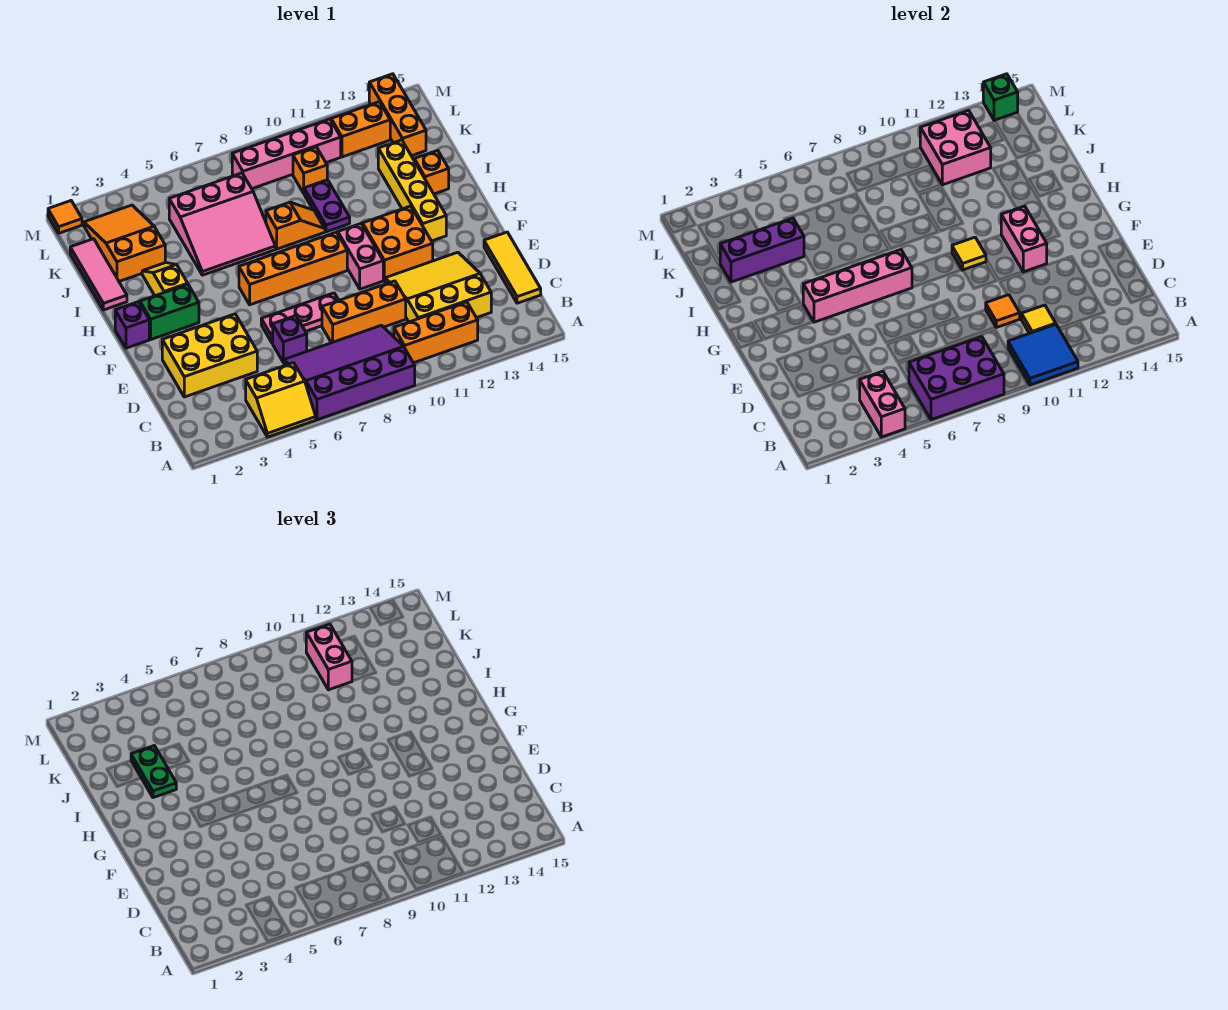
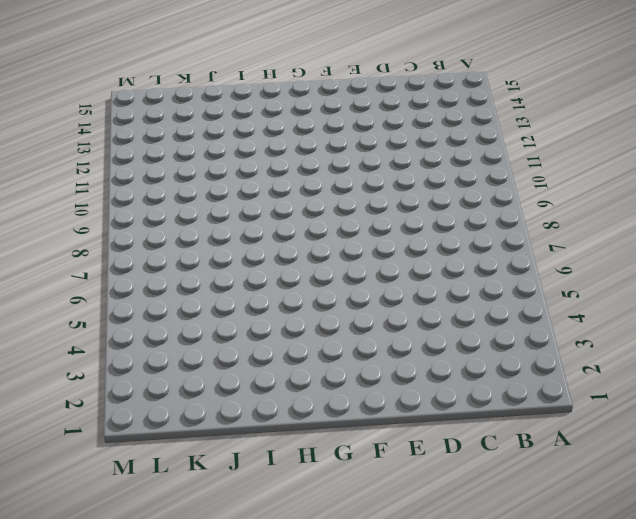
none -> yellow 2x2 slope [246,363,316,437]
none -> purple 3x4 slope [284,325,415,420]
none -> orange 1x3 brick [394,302,478,363]
none -> yellow 3x3 slope [385,252,491,322]

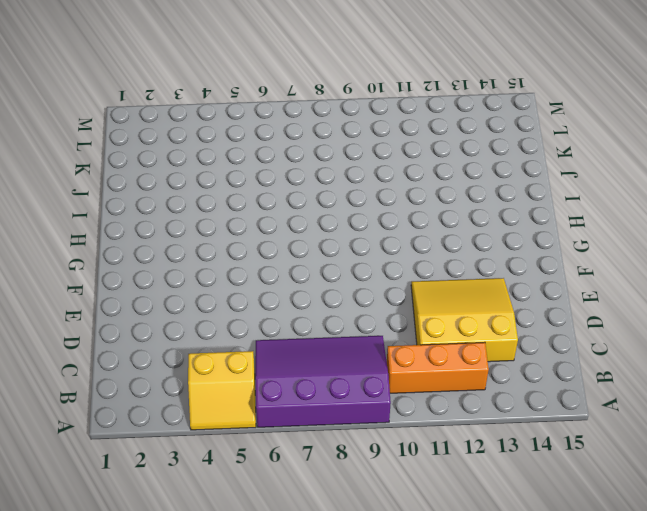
none -> yellow 1x3 tile [484,232,541,303]
none -> yellow 2x3 brick [162,314,257,397]
none -> purple 1x1 brick [273,316,307,362]
none -> orange 1x3 brick [322,281,406,343]

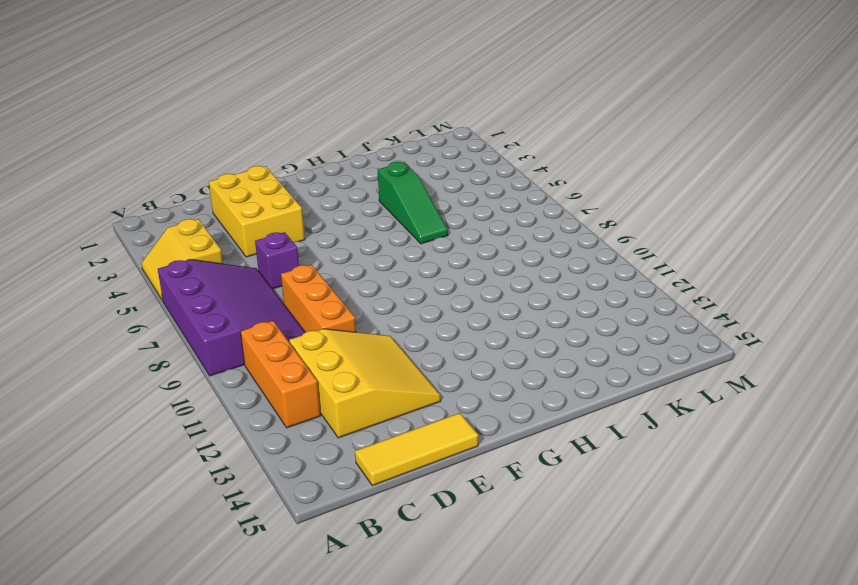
green 1x3 slope [378,162,448,244] -> pink 3x3 slope [169,173,275,275]
none -> pink 1x3 plate [261,293,339,343]
none -> pink 1x2 brick [338,224,383,289]
none -> orange 2x2 brick [363,206,433,281]
none -> purple 1x1 brick [115,302,149,348]

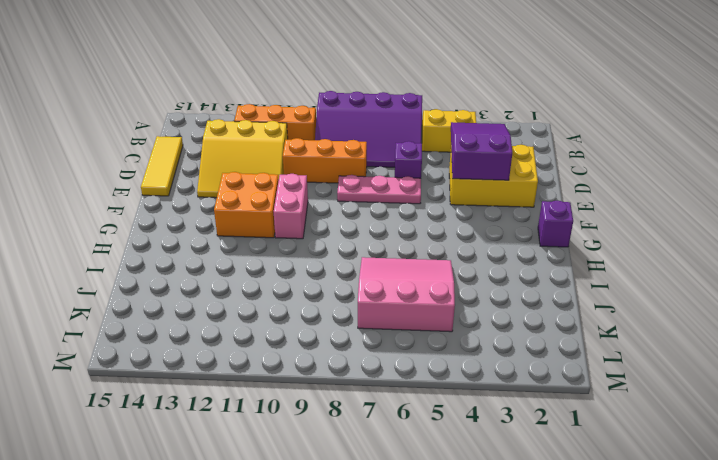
purple 2x3 slope [451,122,512,180] -> none
none -> green 1x2 brick [140,284,199,339]
none -> orange 1x4 brick [239,232,347,305]
none -> yellow 1x4 brick [378,140,446,241]
none -> yellow 1x2 slope [142,263,188,296]

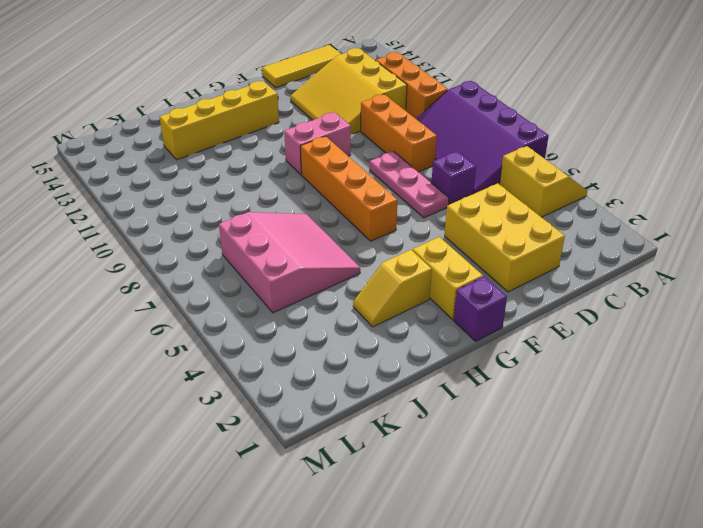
yellow 1x2 brick [412,237,483,319] -> green 1x2 brick [140,284,199,339]
none -> orange 2x2 brick [363,206,433,281]
none -> pink 1x3 tile [70,239,127,310]
none -> orange 1x2 slope [266,202,325,249]
none -> purple 1x2 plate [304,180,350,232]

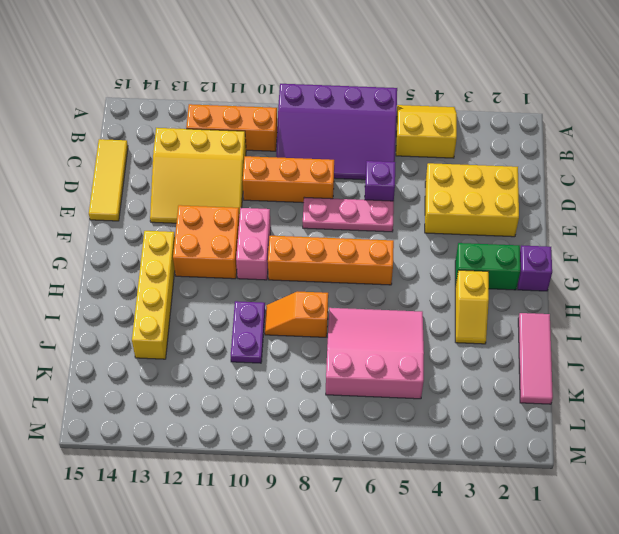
none -> orange 1x1 brick [414,150,449,194]
none -> orange 2x3 slope [84,205,165,281]
none -> orange 1x1 brick [293,147,327,193]
none -> orange 1x3 brick [369,74,426,156]

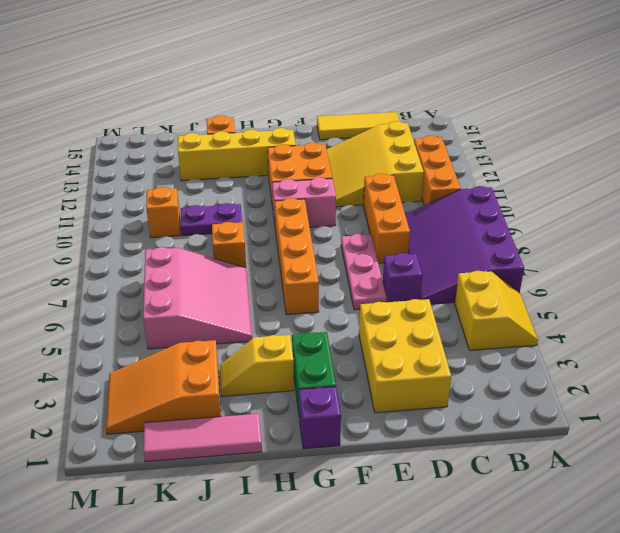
none -> orange 1x3 brick [369,74,426,156]
none -> pink 1x4 brick [232,119,341,189]
none -> orange 1x2 brick [331,102,390,157]
none -> orange 1x1 tile [48,201,82,233]

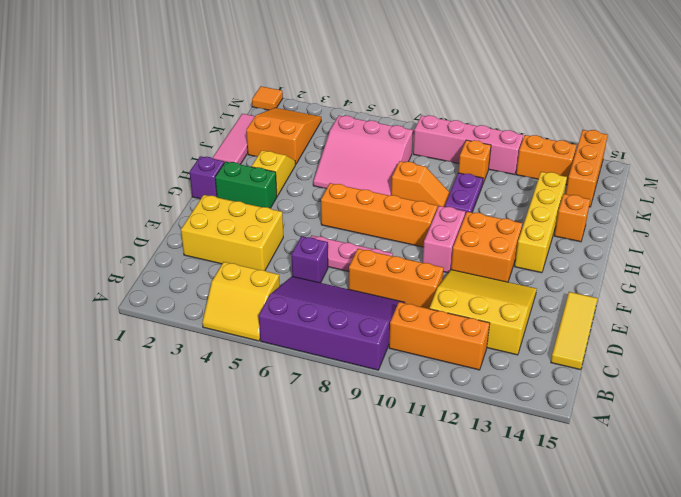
none -> pink 1x2 brick [860,371,905,437]
none -> purple 2x3 brick [909,337,1004,420]
none -> blue 2x2 tile [1008,324,1078,385]
none -> yellow 1x1 tile [1021,305,1056,333]

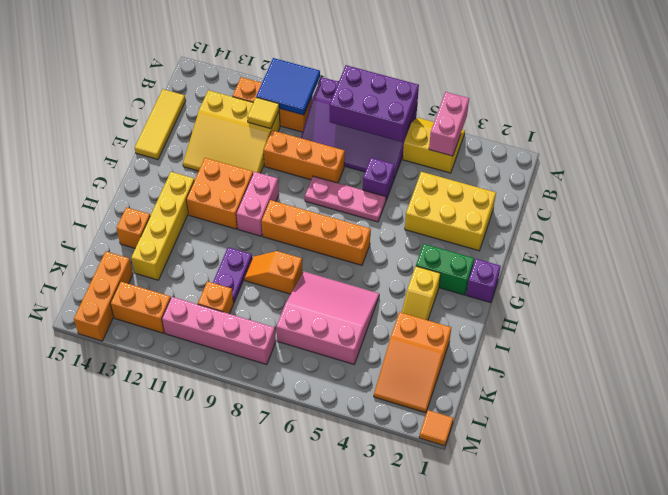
none -> pink 1x3 tile [70,239,127,310]
none -> orange 1x1 tile [986,295,1020,327]
none -> pink 1x2 brick [1001,206,1047,272]
none -> pink 1x4 brick [803,250,912,322]

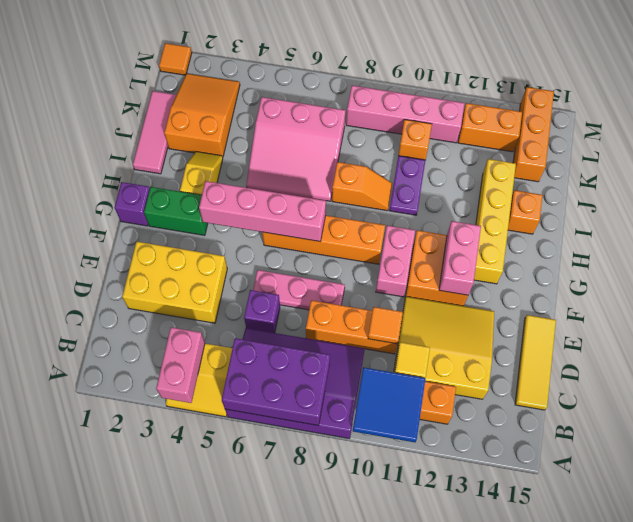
none -> yellow 1x1 tile [952,237,986,270]
none -> purple 1x3 brick [720,218,804,282]
none -> pink 2x2 brick [920,110,991,185]
none -> green 1x1 brick [983,74,1018,121]

